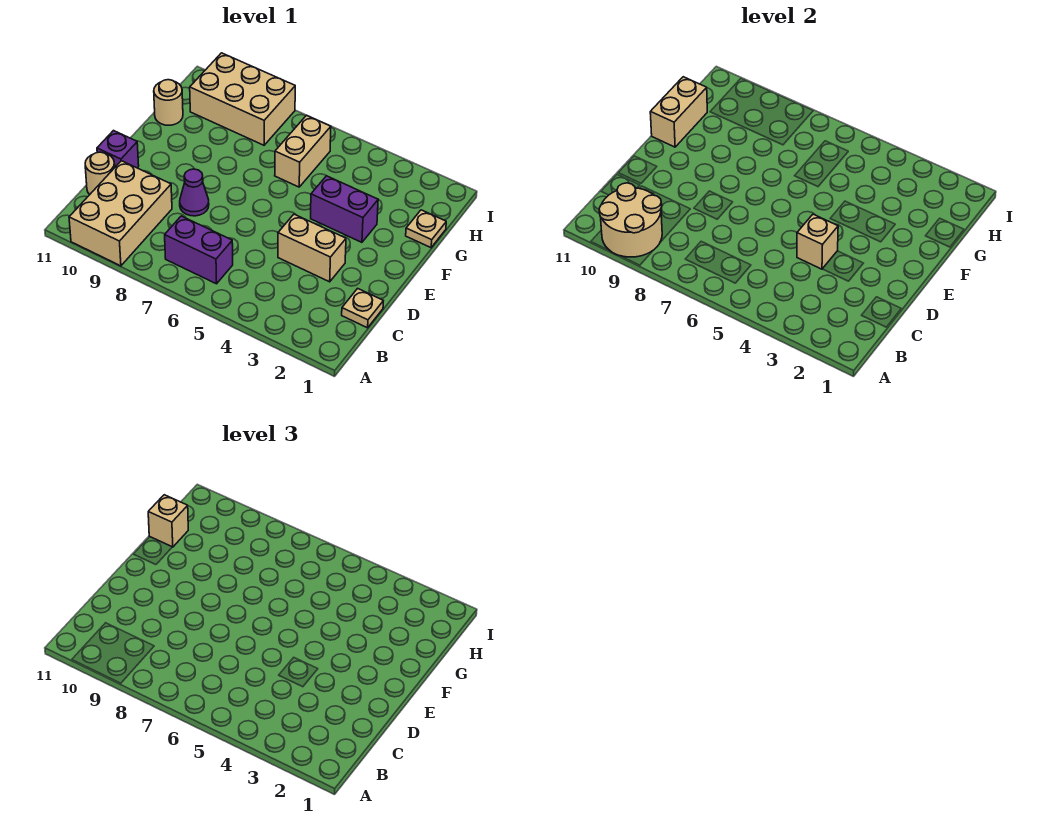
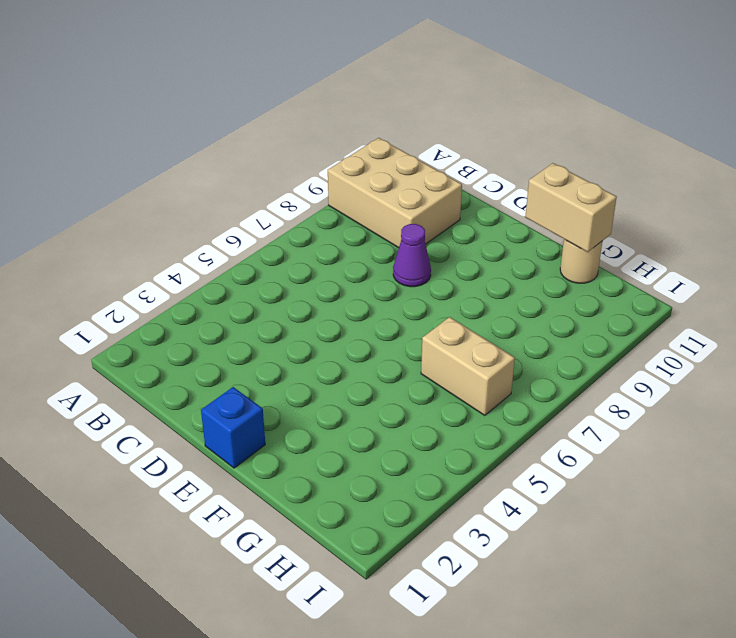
blue 1x1 brick [201,387,265,468] -> none
none -> purple 1x2 brick [165,216,233,284]
none -> tan 1x1 plate [342,288,383,328]
none -> tan 1x1 round brick [85,152,115,195]

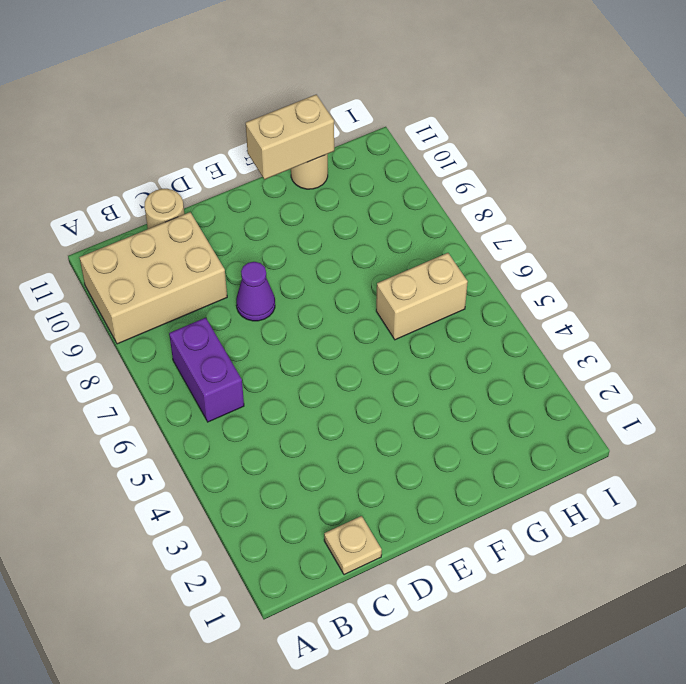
none -> tan 1x2 brick [278,214,346,282]
none -> purple 1x1 brick [97,131,139,168]
none -> purple 1x2 brick [311,176,378,242]

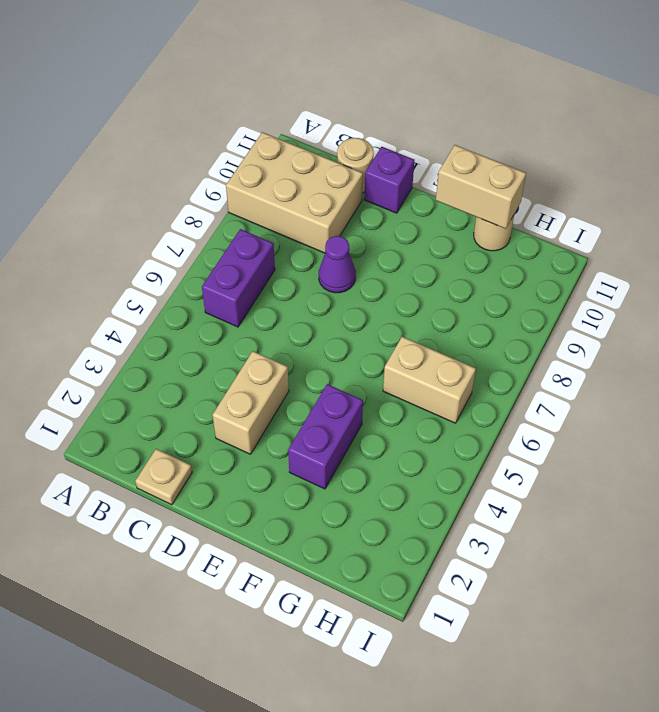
none -> tan 1x1 plate [406,210,446,248]
none -> tan 2x3 brick [190,53,295,145]
none -> tan 2x2 round brick [599,183,662,257]

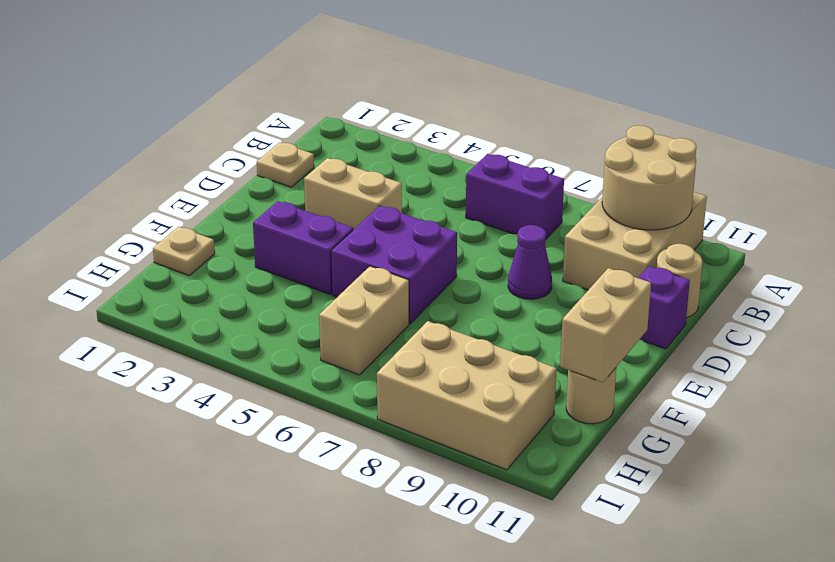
purple 2x2 brick [331,206,457,324] -> none
none -> tan 1x1 brick [797,214,838,269]
none -> tan 1x1 brick [148,495,188,547]

